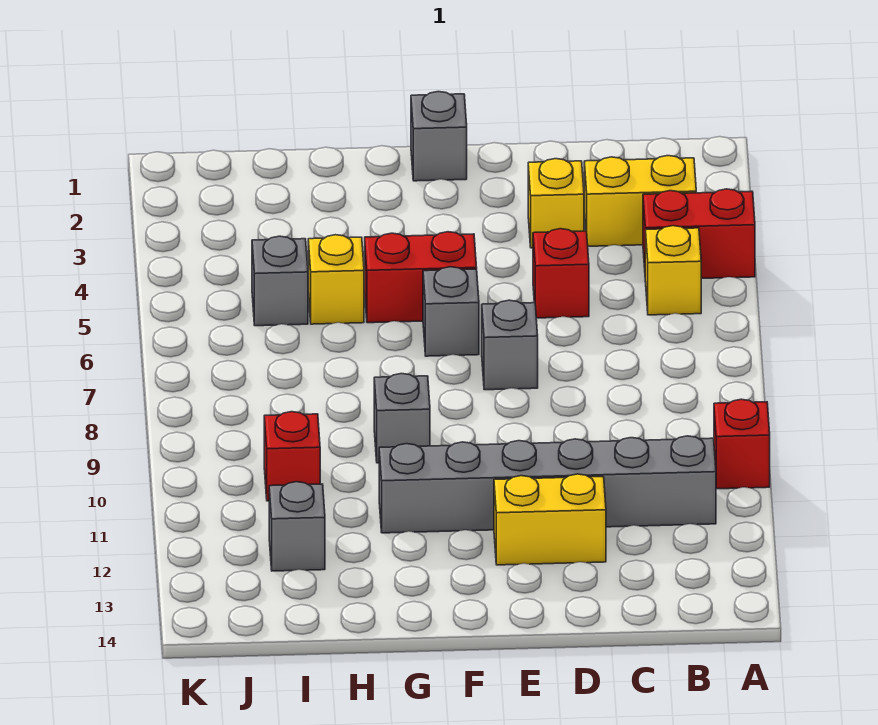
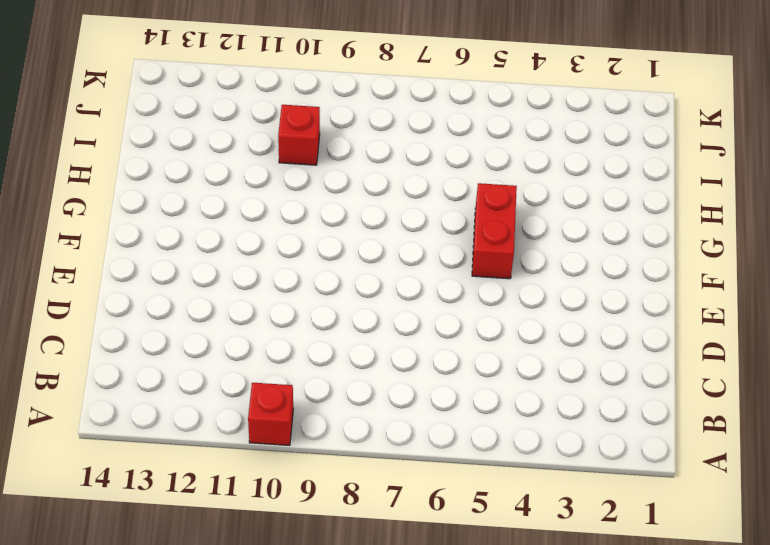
none -> red 1x2 brick [643,189,755,278]
none -> yellow 1x2 brick [584,156,696,246]
none -> yellow 1x1 brick [645,226,701,315]

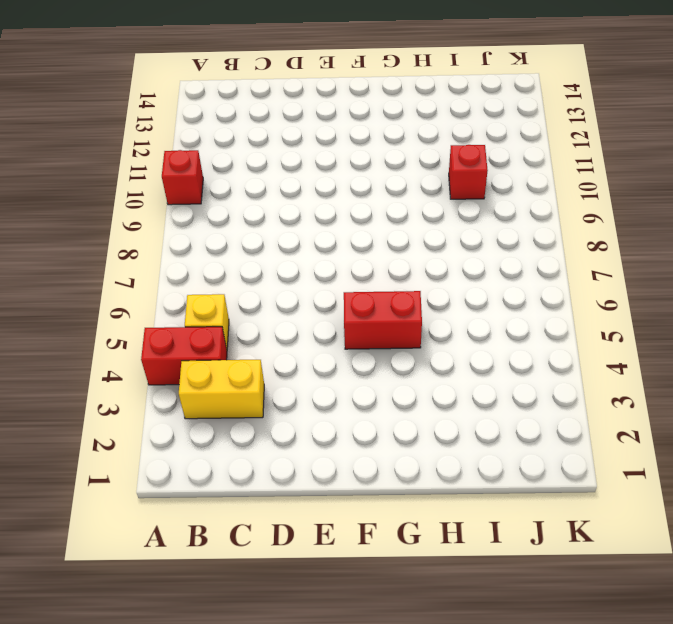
none -> grey 1x6 brick [379,436,716,533]
none -> yellow 1x1 brick [528,159,584,248]
none -> red 1x1 brick [533,229,589,318]

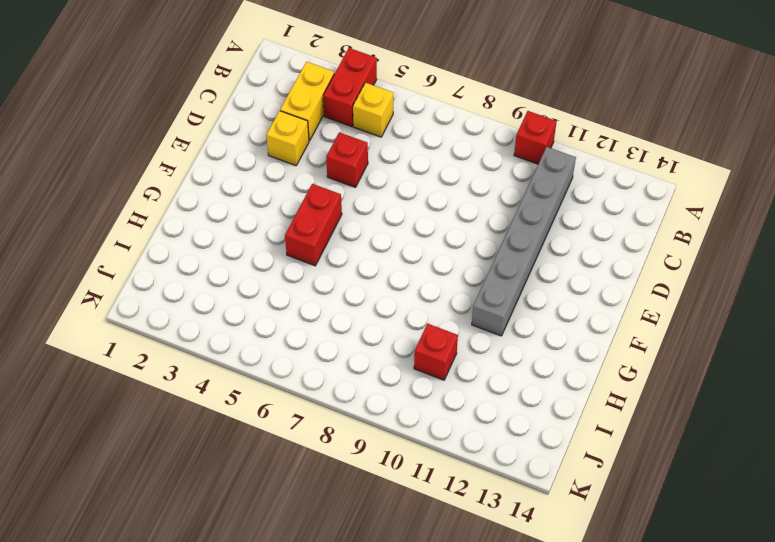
none -> yellow 1x2 brick [494,474,606,565]
none -> grey 1x1 brick [482,300,538,390]
none -> grey 1x1 brick [411,92,467,181]

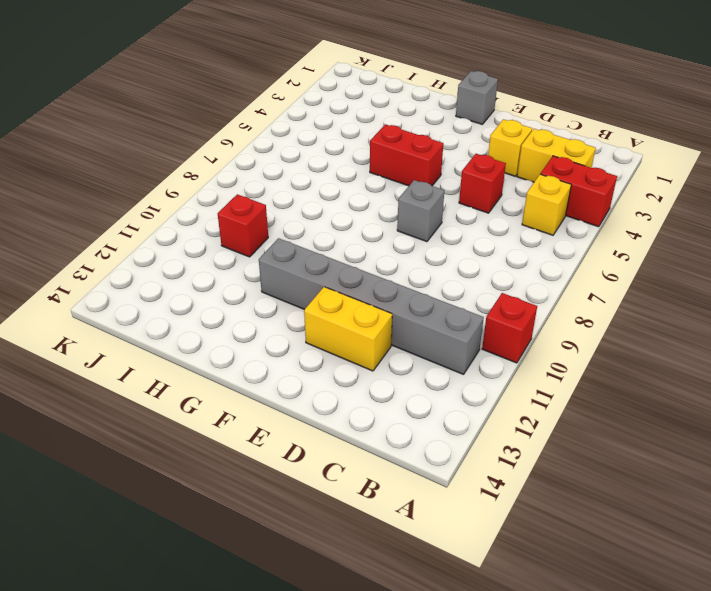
none -> grey 1x1 brick [423,267,479,356]
none -> grey 1x1 brick [374,374,430,463]
none -> yellow 1x1 brick [308,235,364,324]

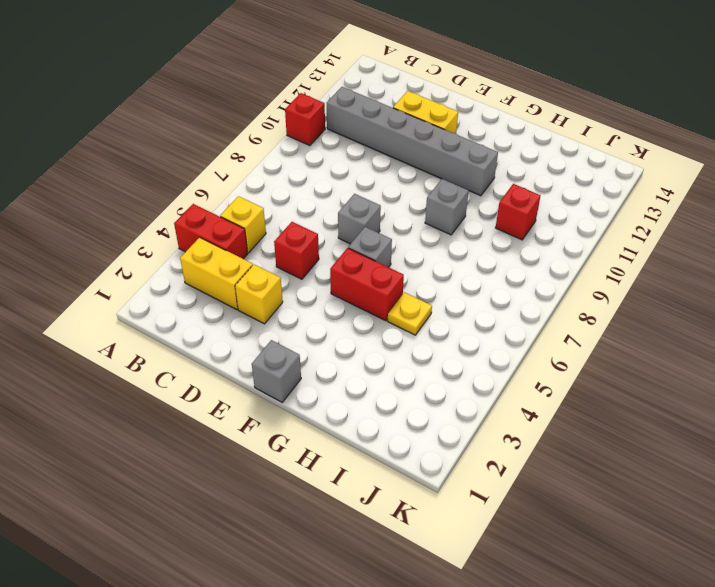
yellow 1x1 plate [388,292,432,335] -> yellow 1x1 brick [308,235,364,324]
none -> grey 1x1 brick [252,236,308,326]
none -> grey 1x1 brick [269,482,325,571]

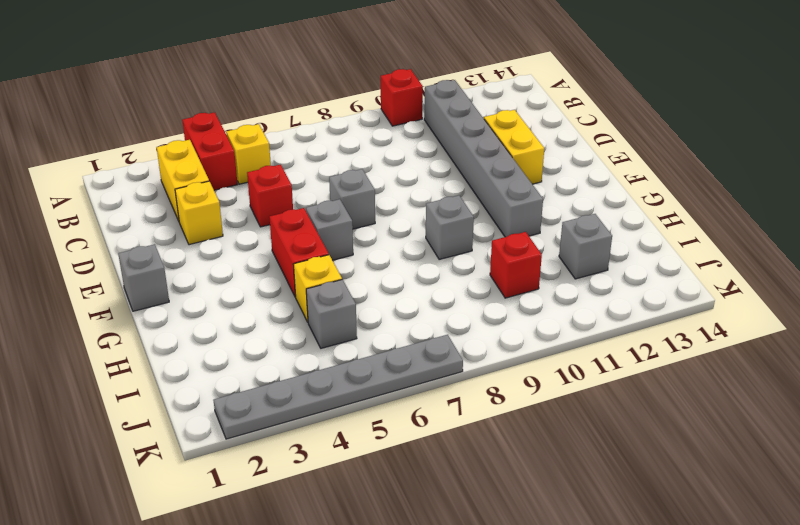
grey 1x6 plate [214,335,463,439] -> none

